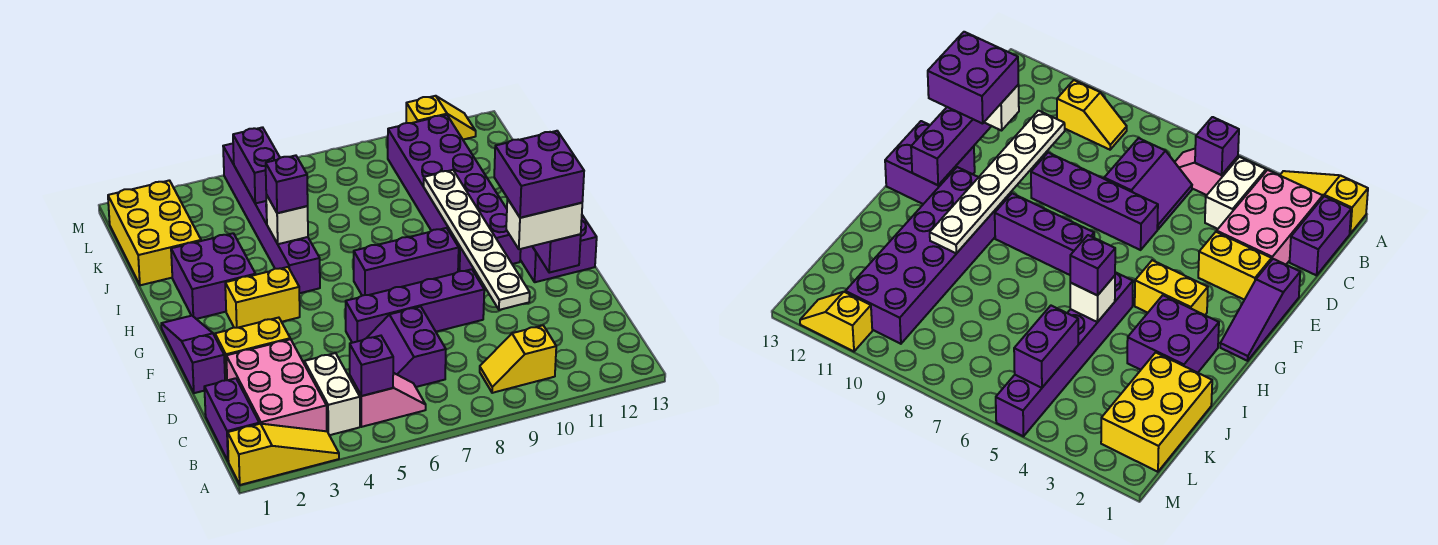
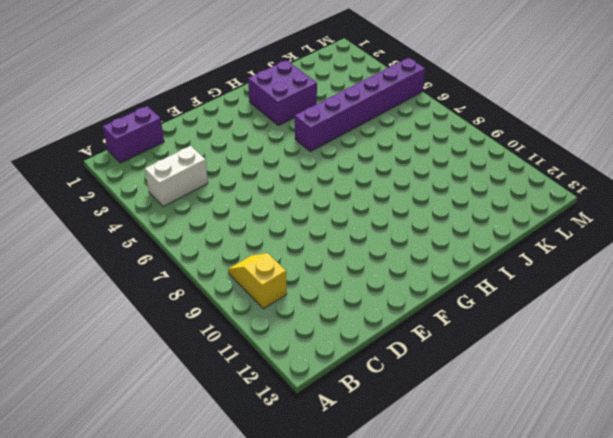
none -> yellow 1x3 slope [228,424,339,485]
none -> pink 2x3 brick [226,339,327,431]
none -> pink 1x2 slope [350,373,426,427]

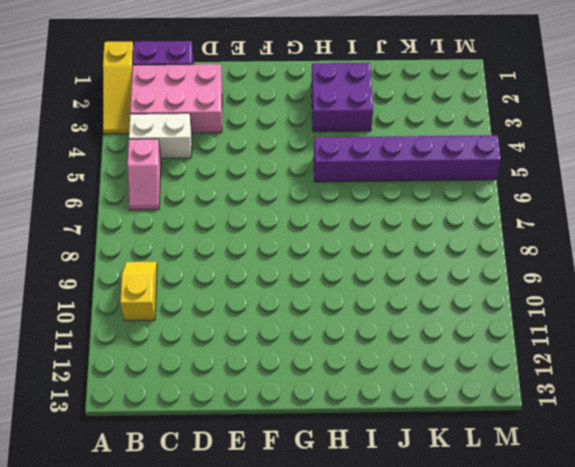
none -> purple 2x2 slope [367,307,446,387]
none -> purple 1x3 slope [161,316,225,393]
none -> yellow 1x2 brick [215,318,290,380]

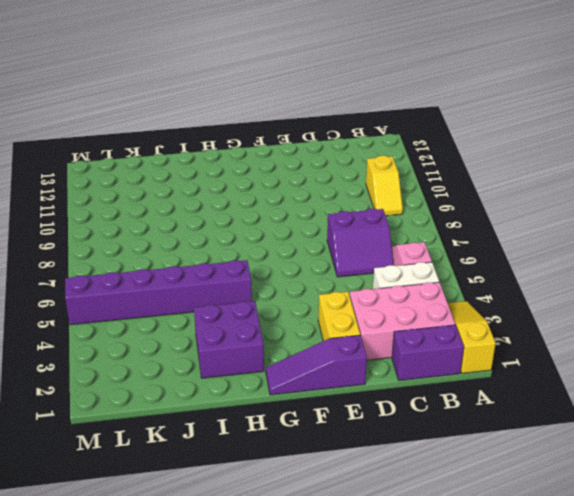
none -> purple 1x4 brick [346,269,484,343]
none -> purple 2x2 brick [520,215,597,282]
none -> yellow 1x2 brick [225,267,300,328]

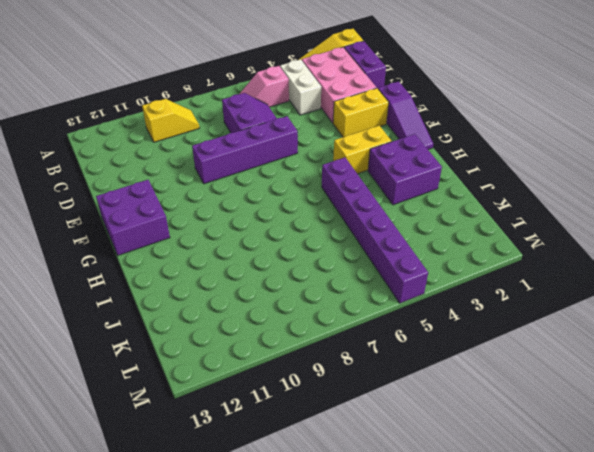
none -> purple 1x3 brick [354,228,459,296]
none -> purple 2x6 brick [388,115,521,273]
none -> yellow 2x3 brick [108,180,201,285]

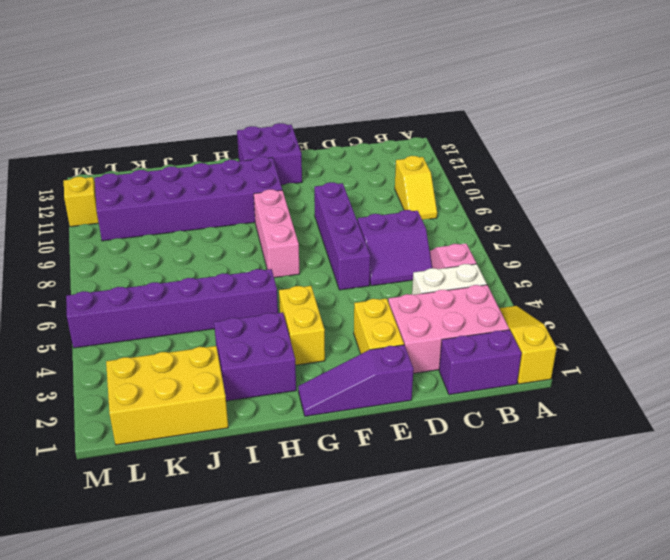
pink 1x3 brick [254,189,300,278] -> purple 1x3 brick [354,228,459,296]
none -> purple 1x1 brick [350,336,393,396]
none -> white 1x6 plate [424,170,530,310]
none -> purple 1x3 brick [532,234,581,273]

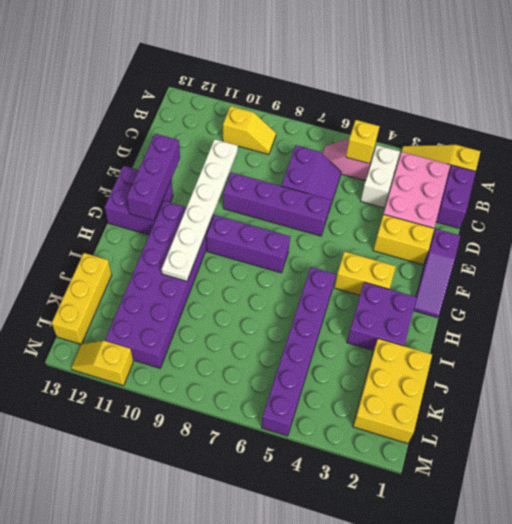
yellow 1x1 brick [346,120,380,163] -> purple 1x1 brick [350,336,393,396]
yellow 1x3 brick [52,253,112,344] -> none
none -> white 1x1 brick [266,195,308,244]
none -> purple 1x2 brick [233,127,280,203]
none -> white 1x2 brick [506,199,582,249]

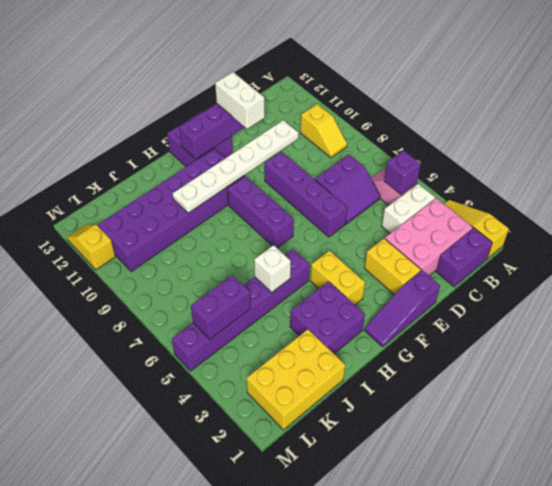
none -> purple 1x1 brick [266,155,308,213]
none -> purple 2x2 brick [494,131,584,218]

